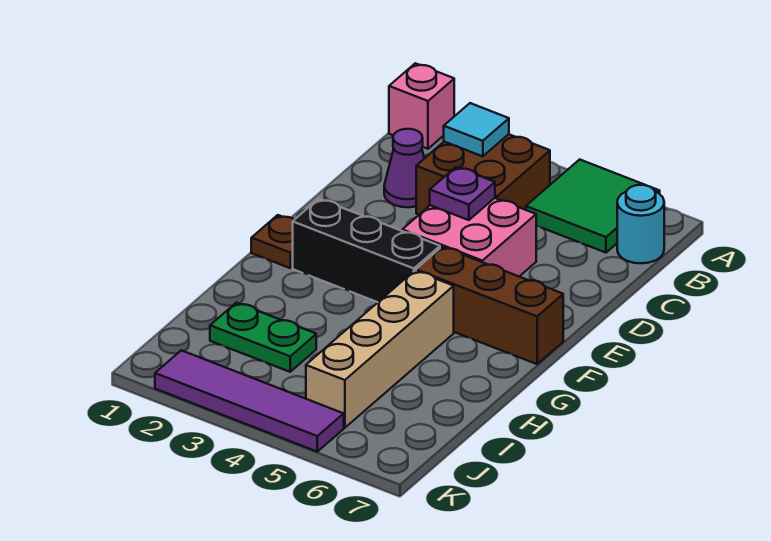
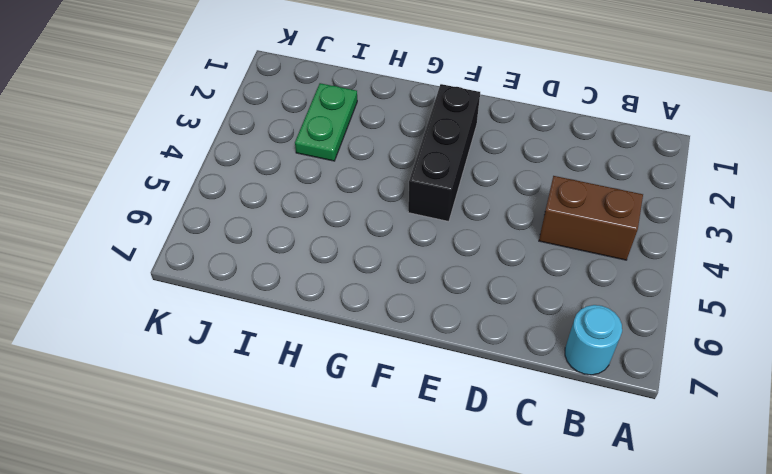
brown 1x2 brick [539,176,643,260] -> brown 2x2 brick [416,134,550,215]
none -> pink 1x1 brick [389,63,454,149]
none -> green 2x2 tile [526,159,660,253]
none -> purple 1x1 cone [384,129,424,207]

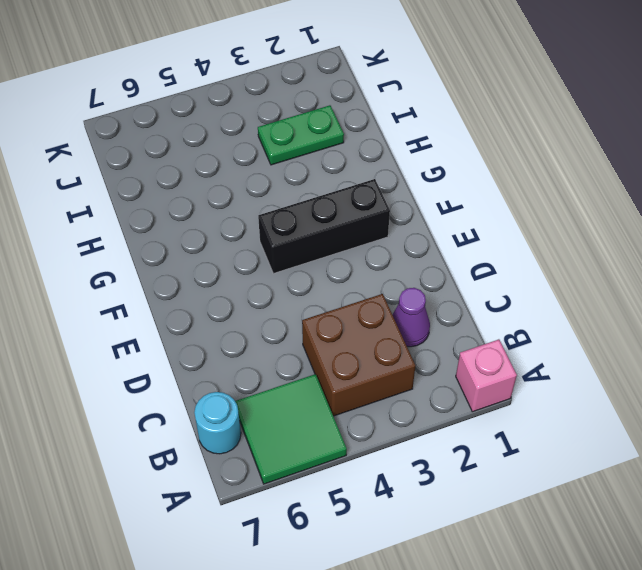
none -> pink 2x2 brick [402,198,536,276]
none -> brown 1x1 plate [251,215,295,268]
none -> brown 1x3 brick [416,247,563,364]

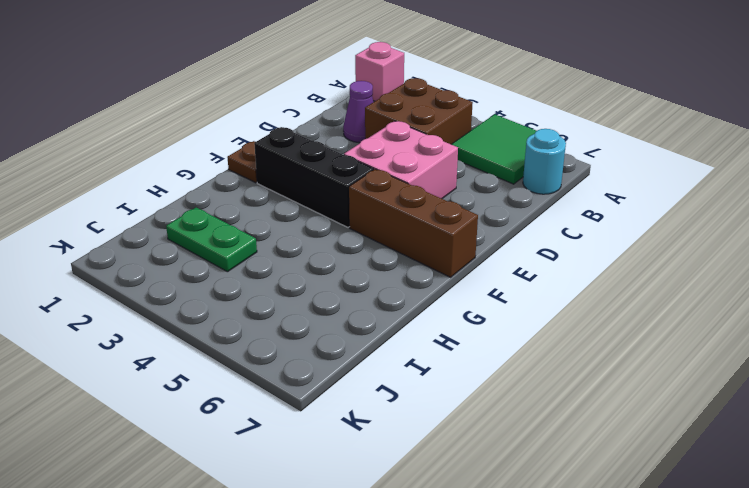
none -> tan 1x4 brick [306,271,454,428]
none -> purple 1x4 tile [155,350,344,452]
none -> cyan 1x1 tile [444,103,509,156]

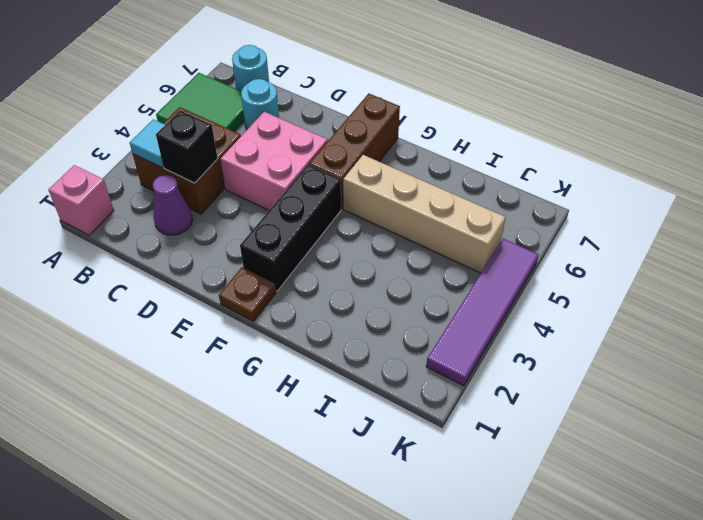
black 1x1 brick [156,111,218,183] -> none
cyan 1x1 round brick [241,79,279,130] -> none
none -> green 1x2 plate [210,303,316,372]
none -> purple 1x1 plate [430,167,495,220]

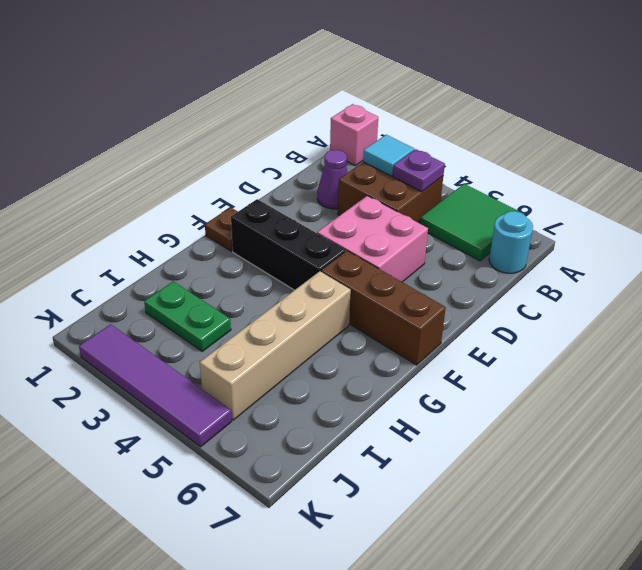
purple 1x1 plate [393,149,445,192] -> purple 1x1 plate moved to [430,167,495,220]

